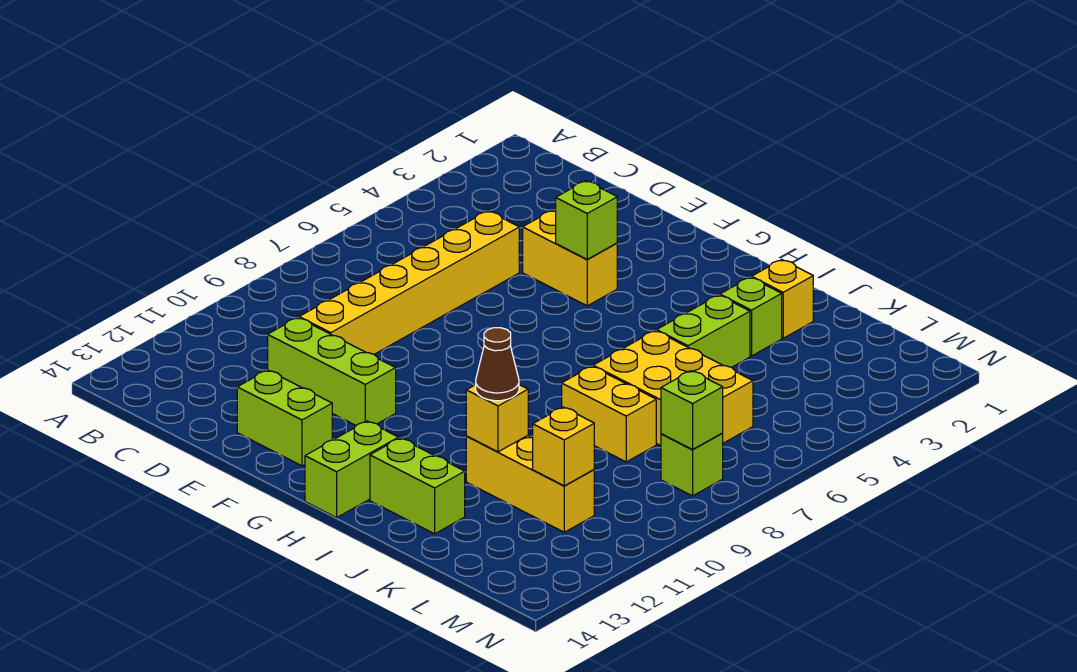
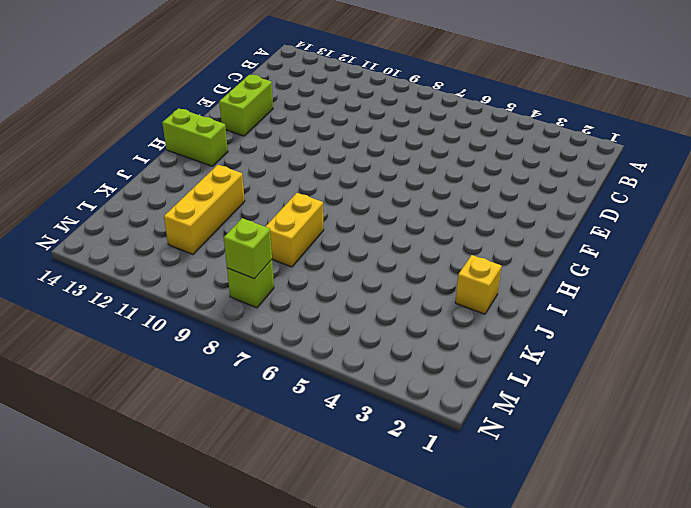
none -> yellow 1x6 brick [299,211,519,354]
none -> lime 1x3 brick [268,318,396,425]
none -> yellow 1x2 brick [523,210,617,306]

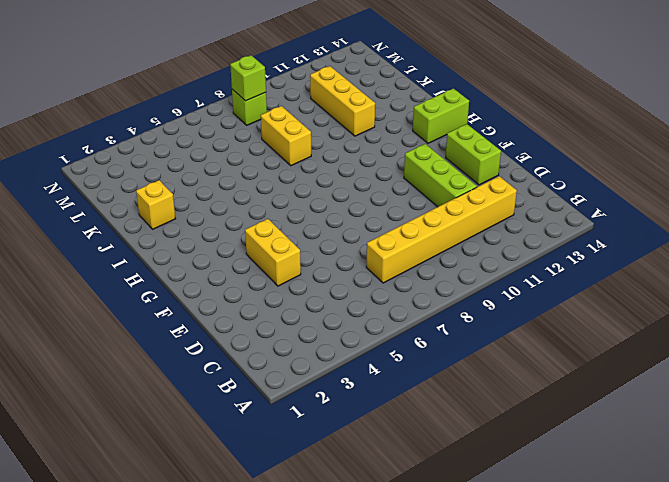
yellow 1x6 brick [366,176,517,283] -> yellow 1x6 brick moved to [299,211,519,354]
none -> lime 1x2 brick [370,438,465,534]
none -> lime 1x1 brick [720,277,782,356]
none -> lime 1x2 brick [657,295,750,367]

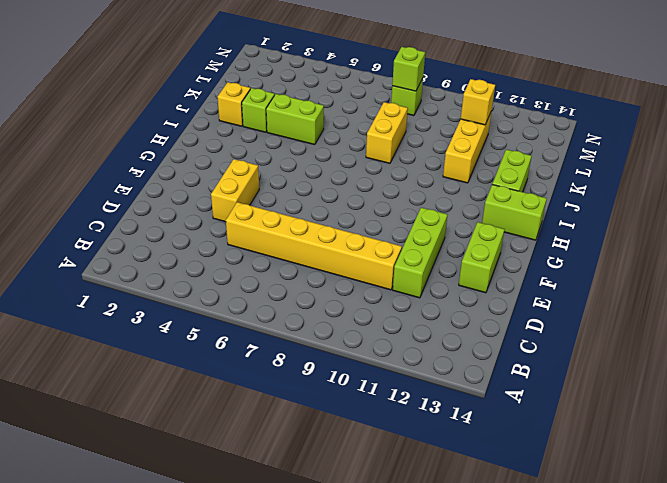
none -> yellow 2x3 brick [593,331,753,446]
none -> lime 1x1 brick [556,181,617,259]
none -> yellow 1x1 brick [466,385,528,452]

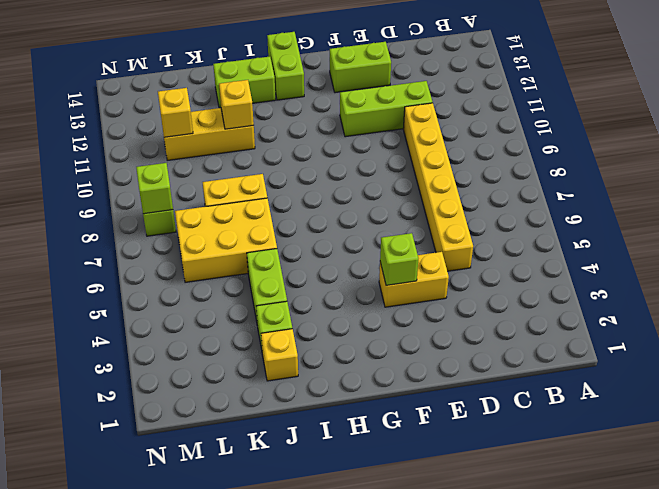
none -> brown 1x1 cone [476,328,519,401]

